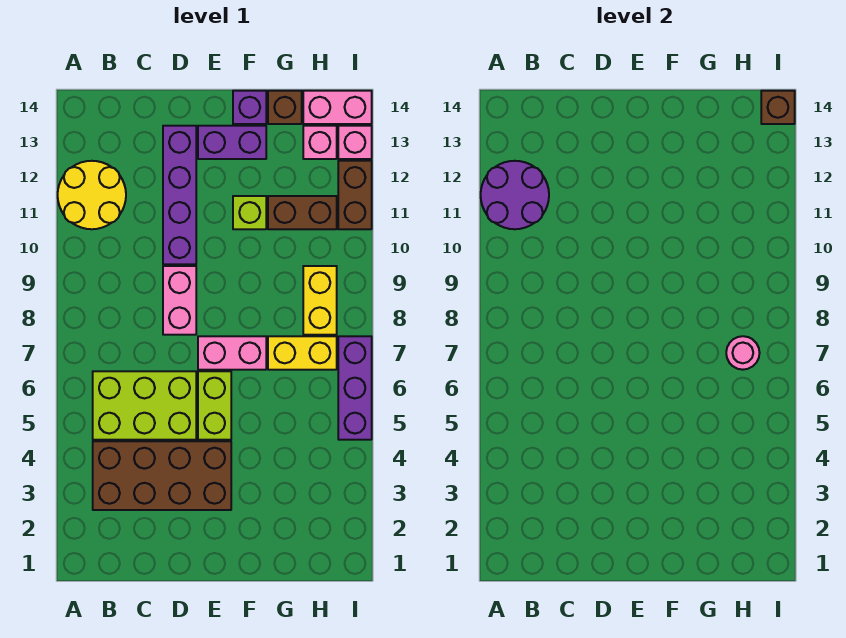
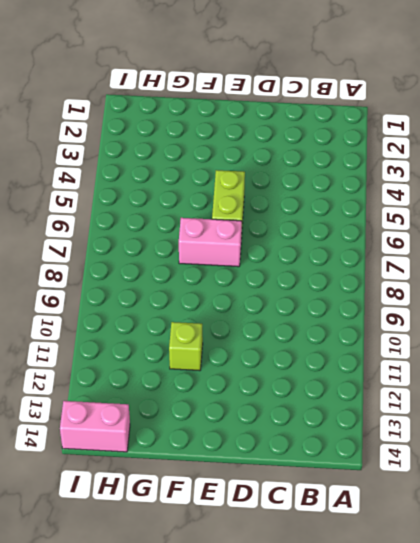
none -> yellow 2x2 round brick [58,161,126,229]
none -> brown 2x4 brick [93,441,231,510]
none -> lime 2x3 brick [93,371,196,440]

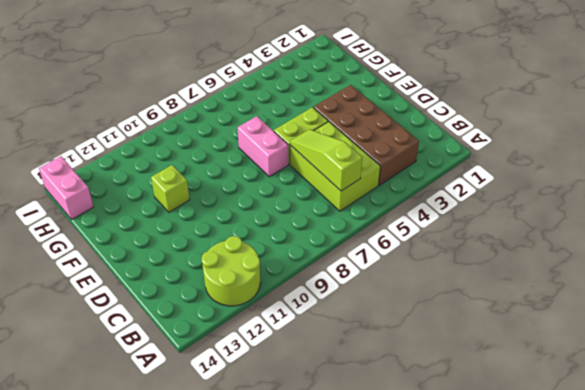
lime 2x2 round brick [202,236,260,306] -> yellow 2x2 round brick [58,161,126,229]
lime 1x3 slope [290,129,362,191] -> none
none -> pink 1x2 brick [163,266,196,335]
none -> purple 1x4 brick [163,126,196,264]
none -> purple 1x2 brick [198,126,266,159]

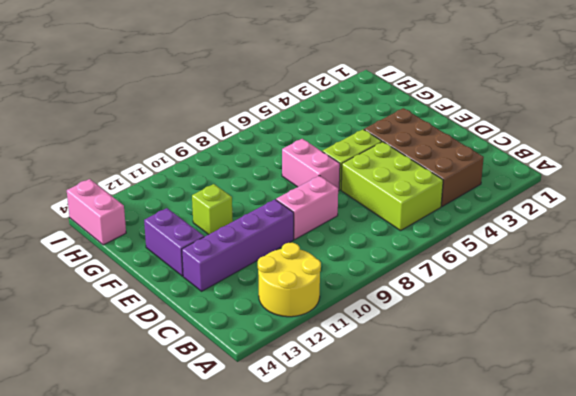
none -> purple 1x1 brick [233,91,266,124]
none -> yellow 1x2 brick [268,336,337,370]
none -> brown 1x2 brick [268,196,337,229]

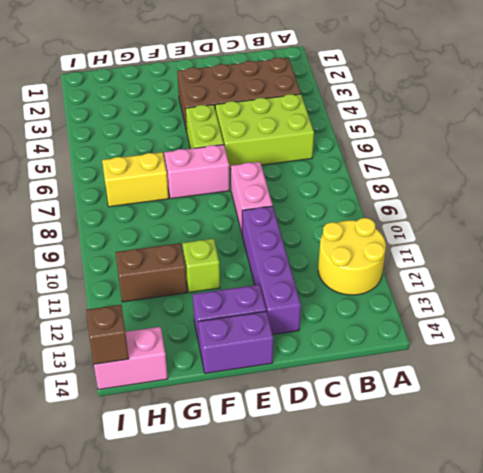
purple 1x2 brick [198,311,273,373] -> purple 1x1 brick [233,91,266,124]
none -> brown 1x1 brick [268,91,302,124]
none -> yellow 1x2 brick [303,266,337,335]
none -> pink 1x1 brick [303,126,337,159]

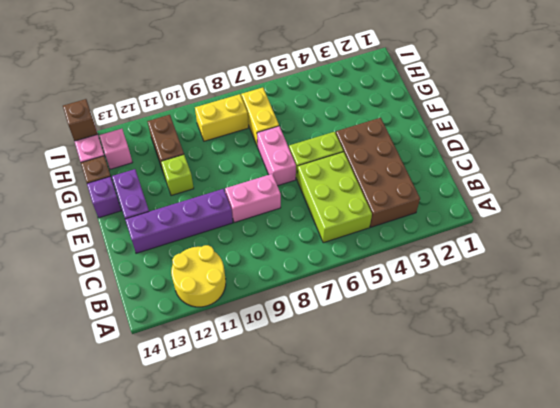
none -> purple 1x3 brick [338,336,372,440]
none -> brown 1x2 brick [338,161,372,229]
none -> pink 1x1 brick [338,126,372,159]

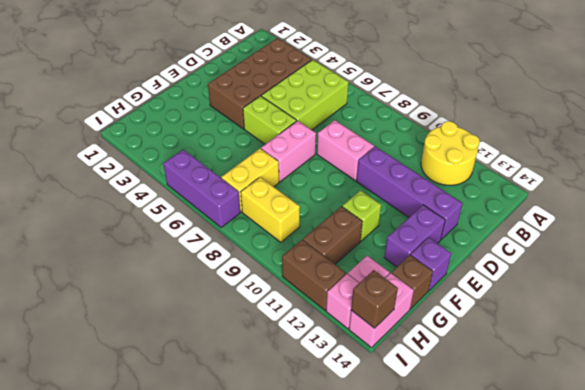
none -> purple 2x2 round brick [481,161,549,229]
none -> pink 1x1 round brick [726,336,760,370]

